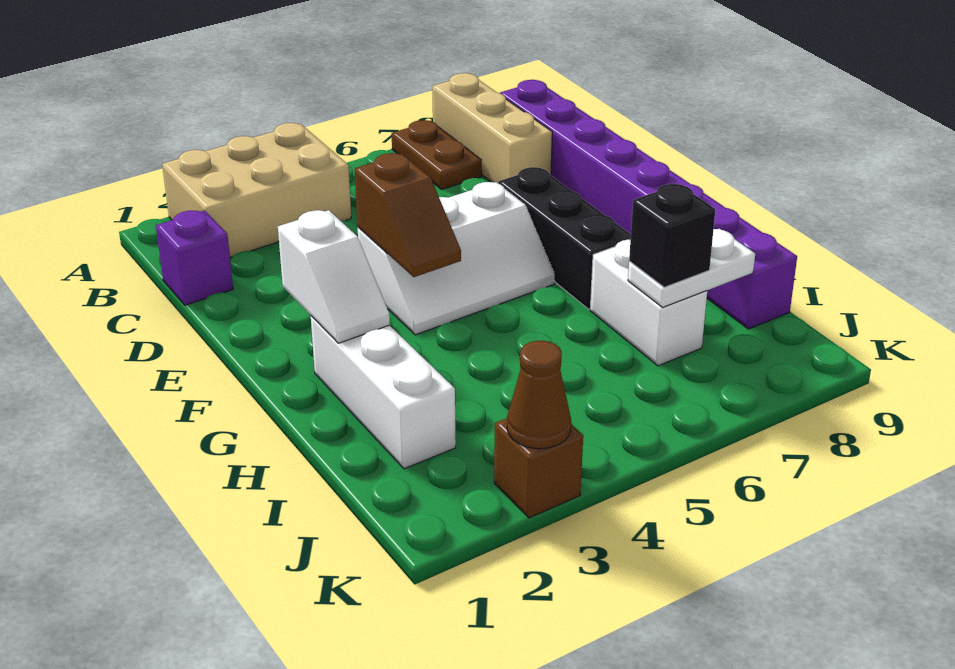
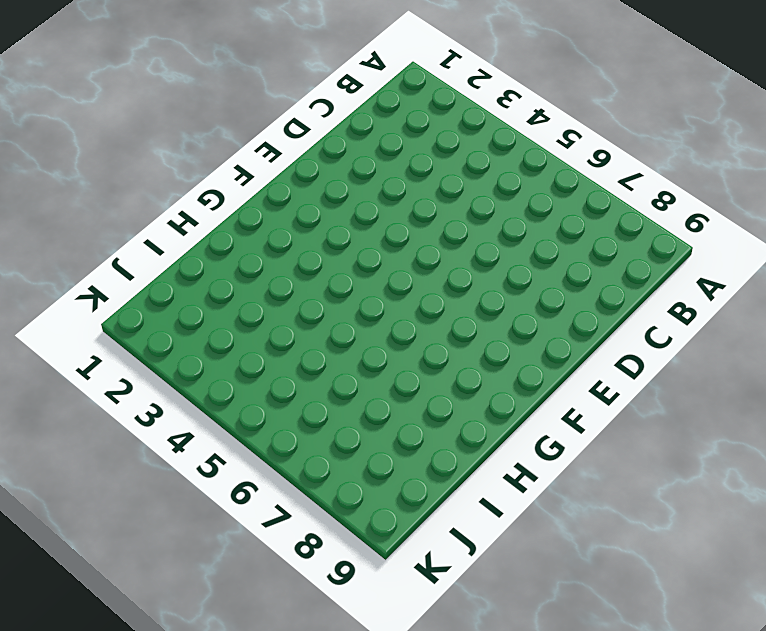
none -> tan 2x3 brick [162,123,351,257]
none -> brown 1x2 plate [392,120,482,190]
none -> tan 1x3 brick [432,73,552,183]

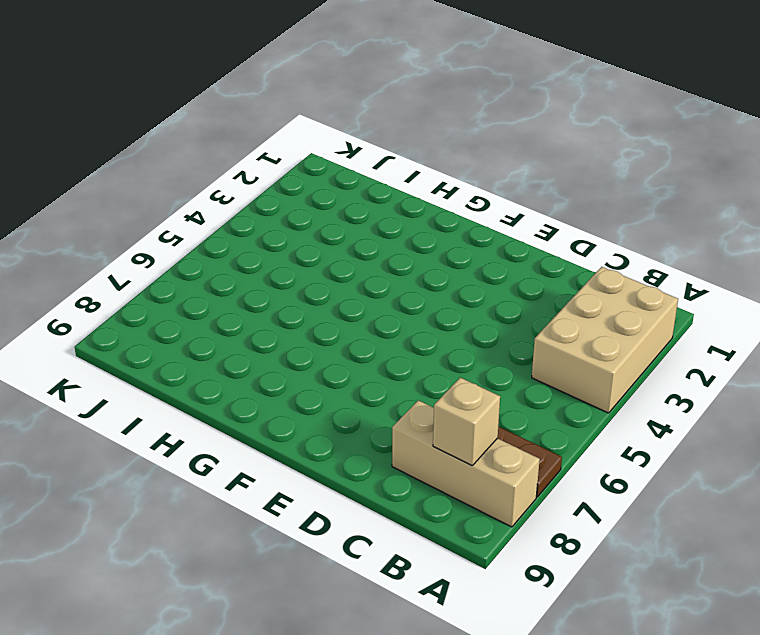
tan 1x1 brick [433,378,500,466] -> none
none -> purple 1x8 brick [500,80,797,329]
none -> purple 1x1 brick [156,210,233,305]
none -> white 2x3 slope [358,182,555,335]

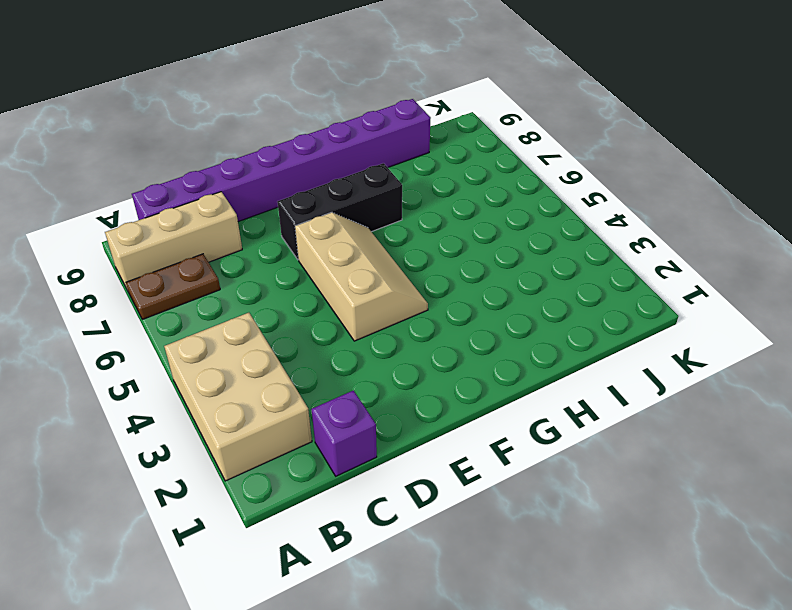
tan 2x3 slope [295,212,428,341] -> white 2x3 slope [358,182,555,335]
none -> white 1x3 brick [311,316,456,469]
none -> white 1x2 brick [590,240,707,366]
none -> brown 1x1 brick [494,418,583,518]

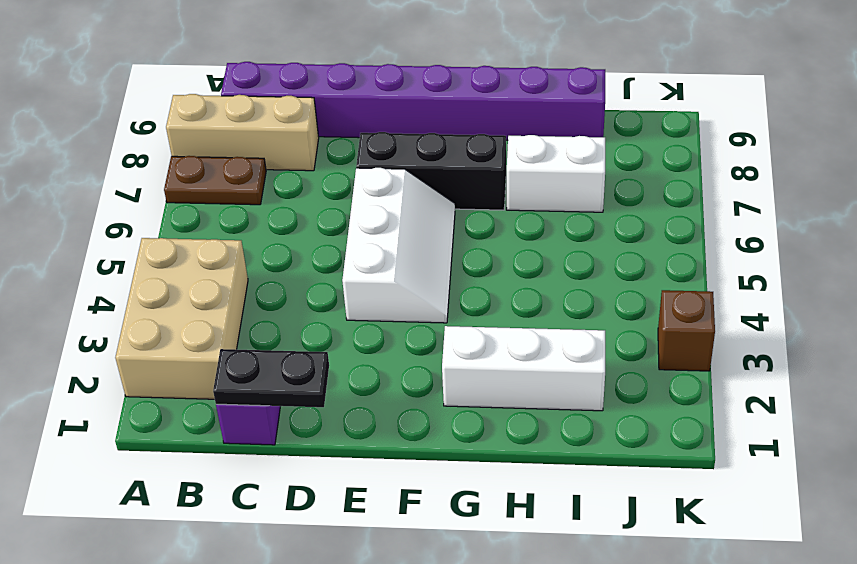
black 1x2 plate [213,349,329,407] -> none
none -> brown 1x2 slope [355,153,461,277]
none -> white 1x2 slope [278,210,390,343]
none -> white 1x2 plate [628,229,755,307]

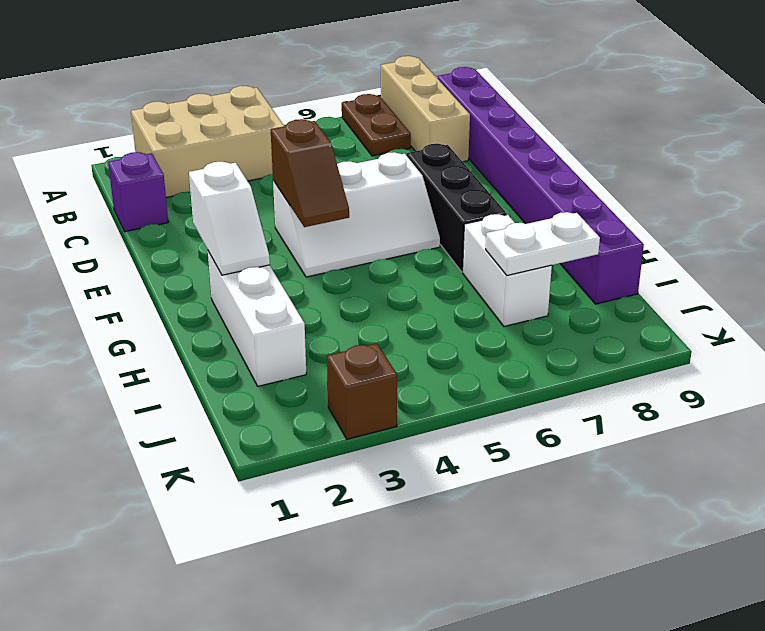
none -> brown 1x1 cone [507,341,571,449]
none -> black 1x1 brick [629,184,715,287]

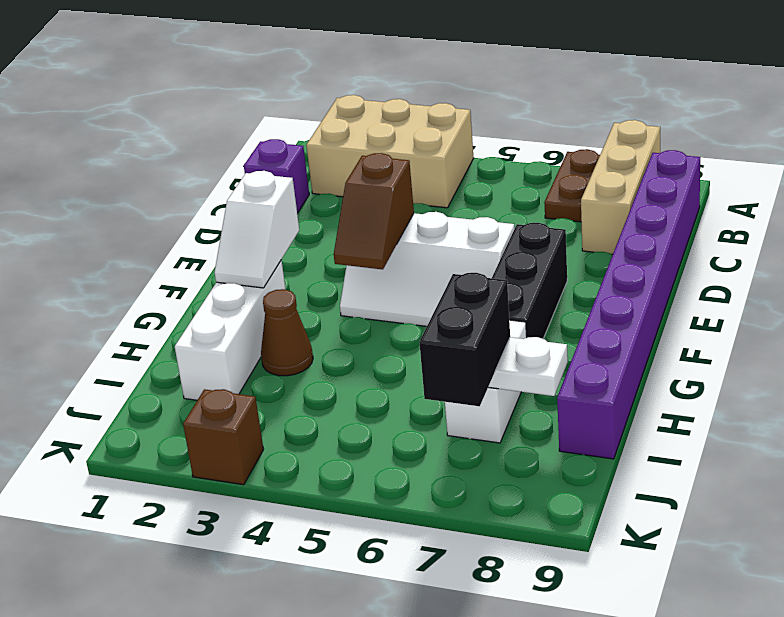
brown 1x1 cone [261,289,313,376] -> brown 1x1 cone moved to [507,341,571,449]
black 1x2 brick [419,273,510,406] -> black 1x1 brick [629,184,715,287]

